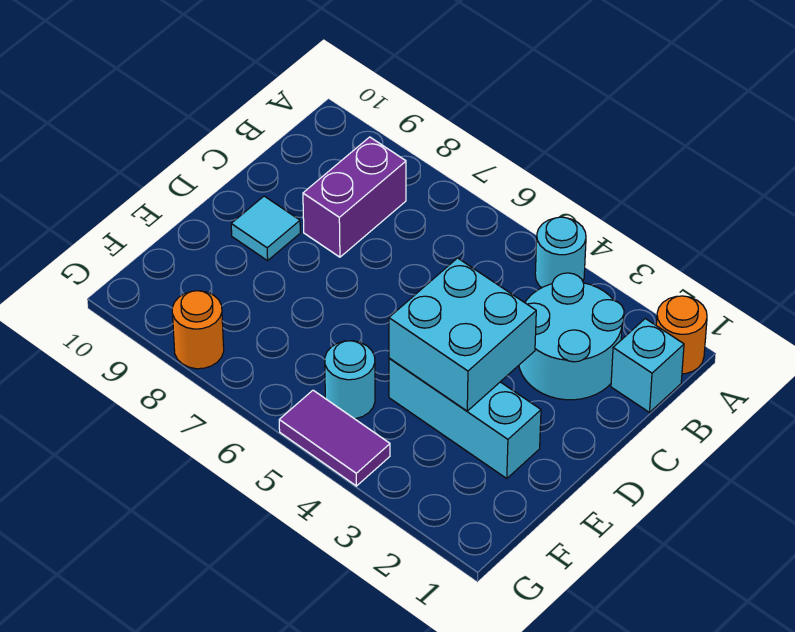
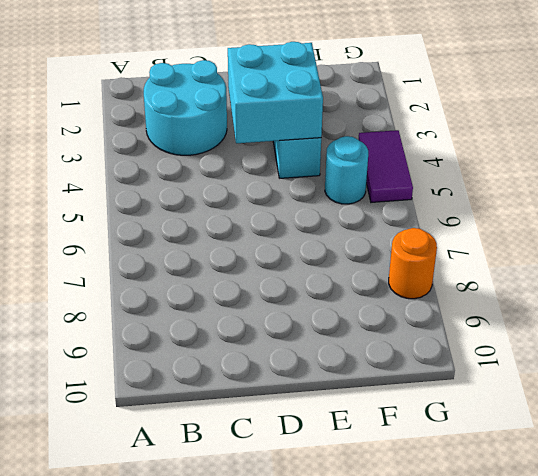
none -> orange 1x1 round brick [656,296,707,374]
none -> cyan 1x1 round brick [535,217,586,288]

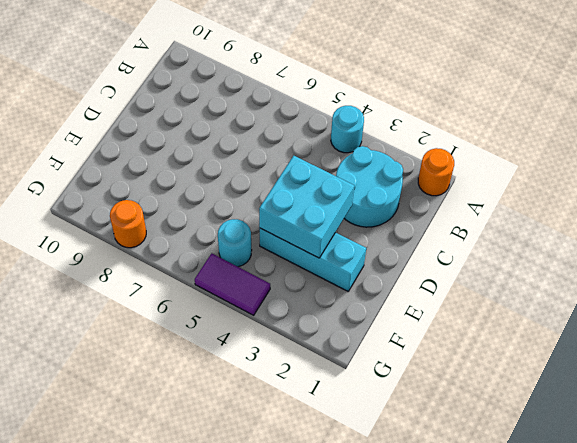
none -> cyan 1x1 brick [611,319,684,413]
none -> purple 1x2 brick [303,137,406,257]

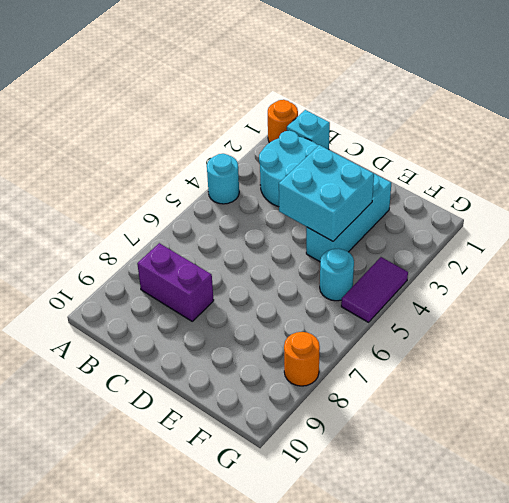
none -> cyan 1x1 tile [231,196,300,261]

